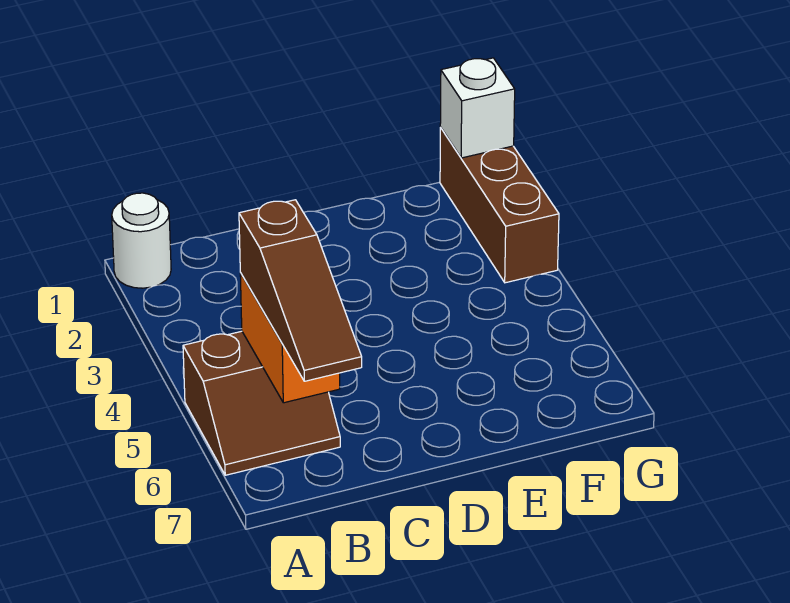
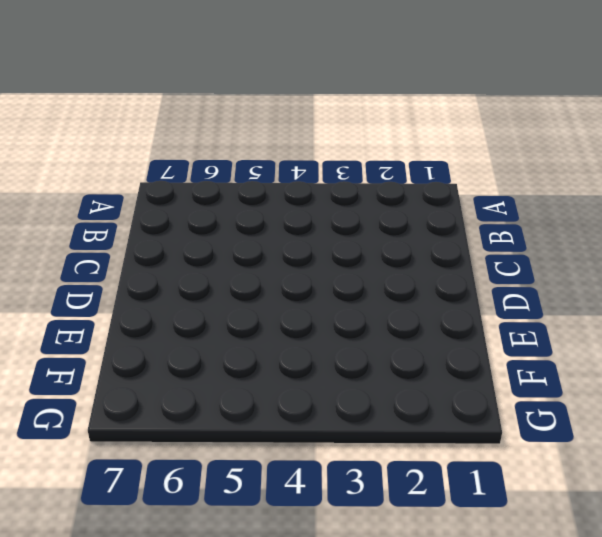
none -> white 1x1 round brick [112,193,171,288]
none -> brown 2x2 slope [183,331,340,475]

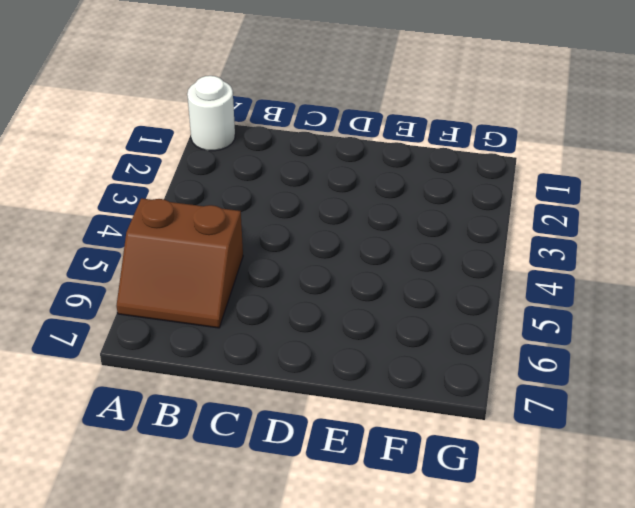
none -> brown 1x3 brick [440,128,559,283]
none -> orange 1x2 brick [240,273,340,403]

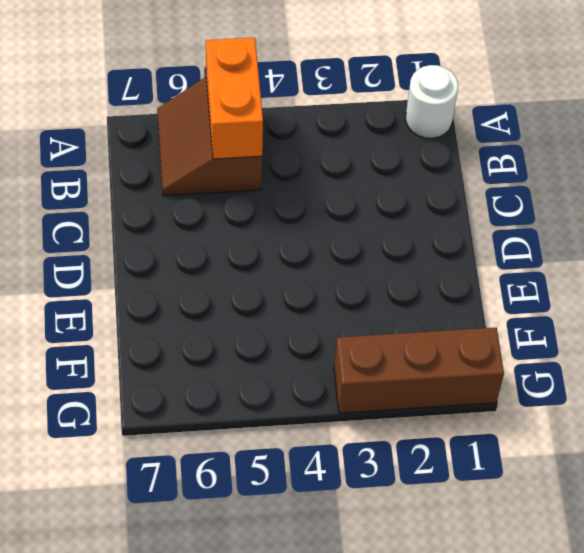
orange 1x2 brick [206,38,263,159] -> orange 1x2 brick turned to [240,273,340,403]
none -> white 1x1 brick [440,58,515,158]
none -> brown 1x3 slope [239,200,362,381]

